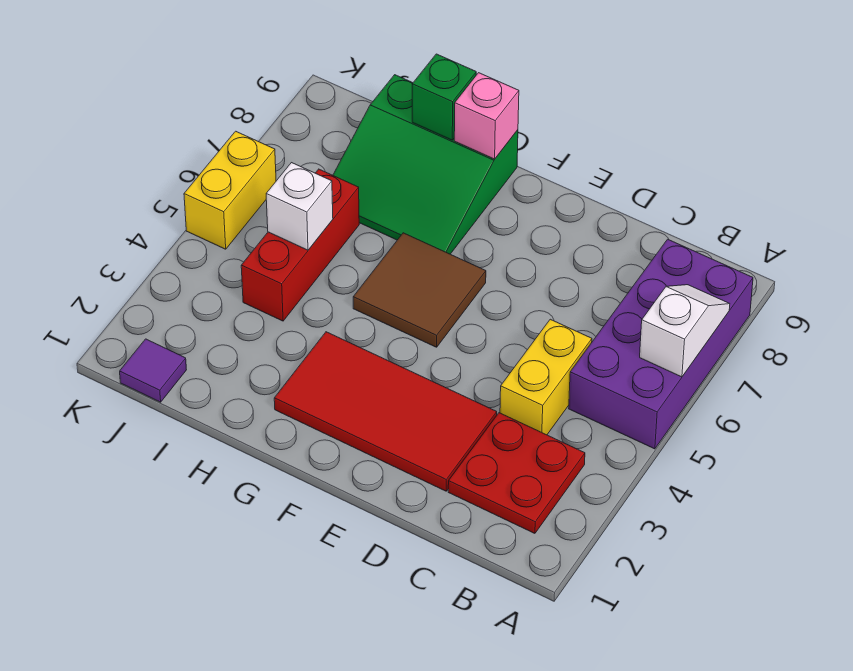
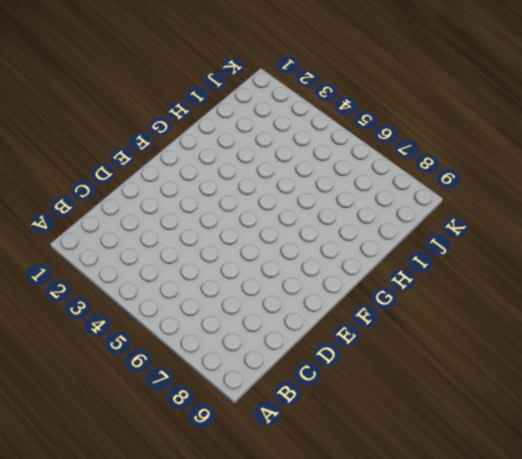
none -> purple 2x4 brick [569,239,753,449]
none -> red 2x2 plate [448,413,585,533]
none -> yellow 1x2 brick [500,319,592,435]

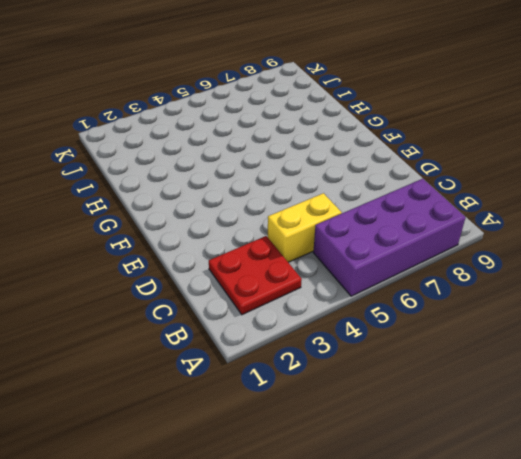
none -> red 2x4 tile [274,332,497,491]
none -> brown 2x2 tile [353,233,486,347]
none -> green 3x3 slope [333,75,518,254]

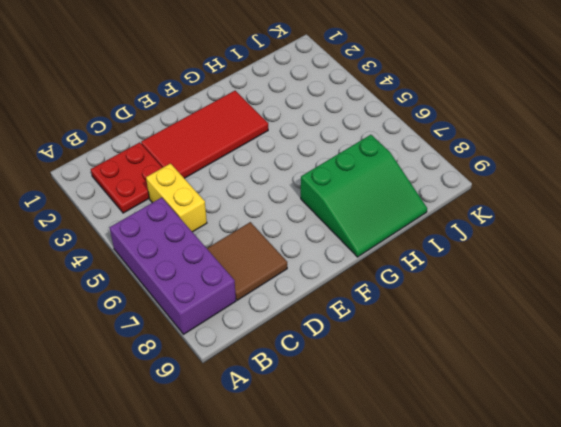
brown 2x2 tile [207,222,287,300] -> brown 2x2 tile moved to [353,233,486,347]
green 3x3 slope [301,135,427,257] -> green 3x3 slope turned to [333,75,518,254]
none -> red 1x3 brick [241,169,359,321]
none -> purple 1x1 tile [120,339,186,402]
none -> yellow 1x2 brick [184,131,276,249]

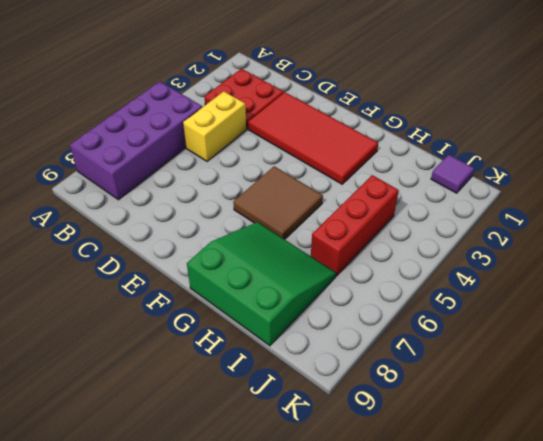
none -> yellow 1x2 brick [184,131,276,249]
none -> white 1x2 slope [640,285,730,377]
none -> pink 1x1 brick [454,73,519,159]

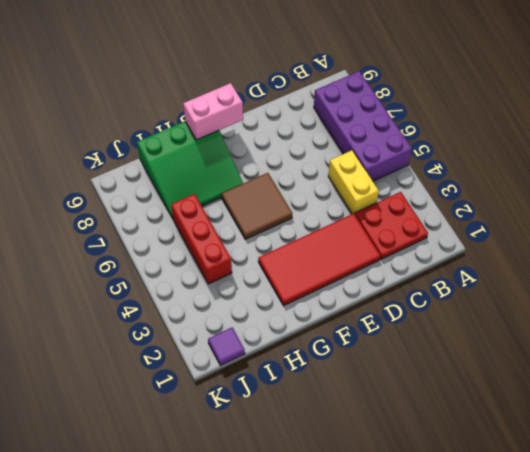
pink 1x2 brick [183,83,243,140] -> pink 1x1 brick [454,73,519,159]
none -> yellow 1x2 brick [184,131,276,249]
none -> white 1x2 slope [640,285,730,377]
none -> green 1x1 brick [412,54,476,140]

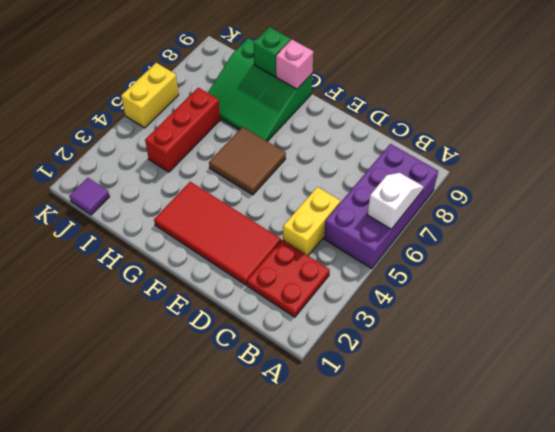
none -> white 1x1 brick [266,163,333,250]

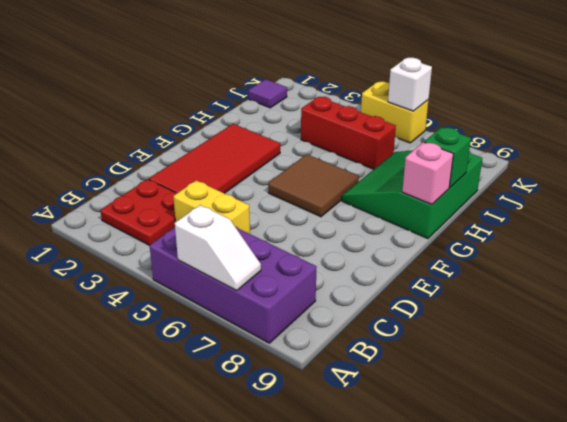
white 1x1 brick [388,58,432,111] -> white 1x1 brick moved to [266,163,333,250]

